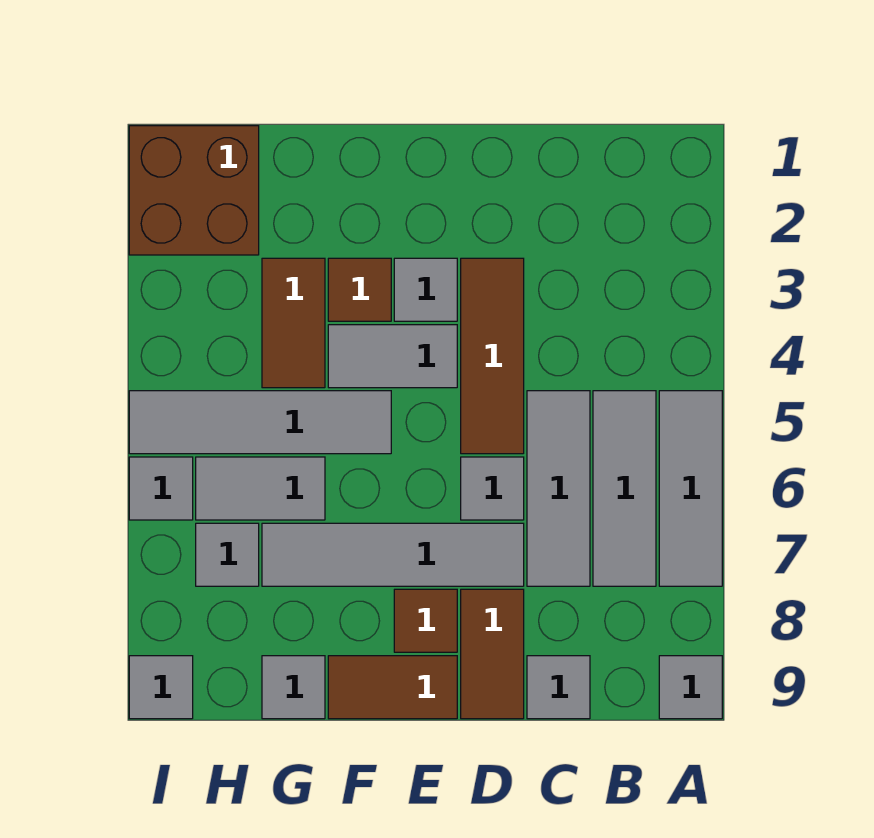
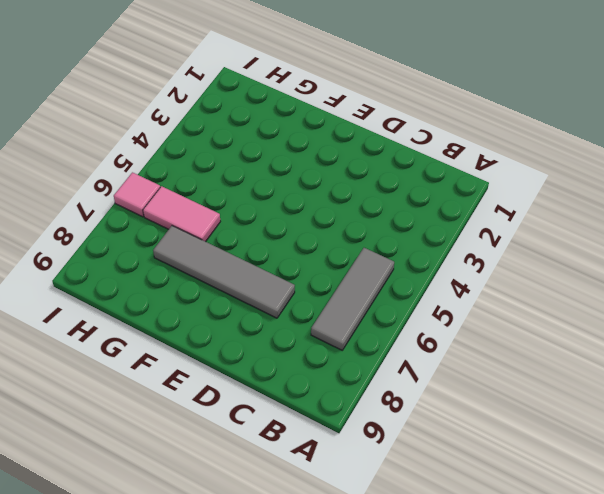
pink 1x2 tile [143,186,220,242] -> grey 1x2 tile [196,457,325,520]
pink 1x1 tile [114,172,160,217] -> grey 1x1 tile [129,457,193,520]
none -> grey 1x3 tile [659,391,722,586]
none -> grey 1x1 tile [659,656,722,719]
none -> grey 1x3 tile [527,391,590,586]

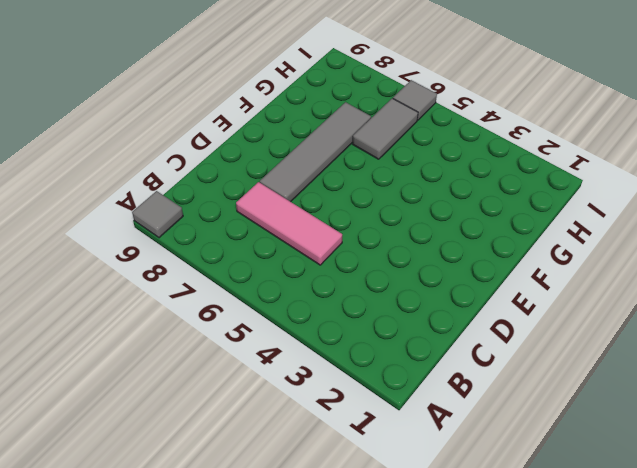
pink 1x3 tile [236,182,342,265] -> grey 1x3 tile [527,391,590,586]
none -> grey 1x3 tile [659,391,722,586]
none -> grey 1x3 tile [593,391,656,586]
none -> grey 1x1 tile [527,656,590,719]

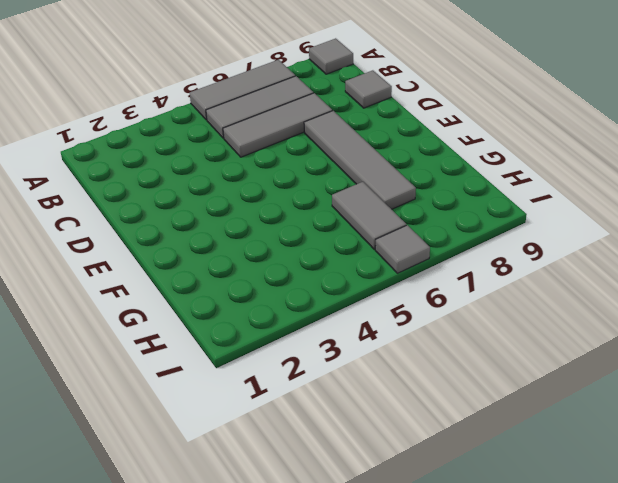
none -> brown 1x3 tile [461,258,524,454]
none -> grey 1x1 tile [461,457,524,520]
none -> brown 1x2 tile [461,589,524,719]

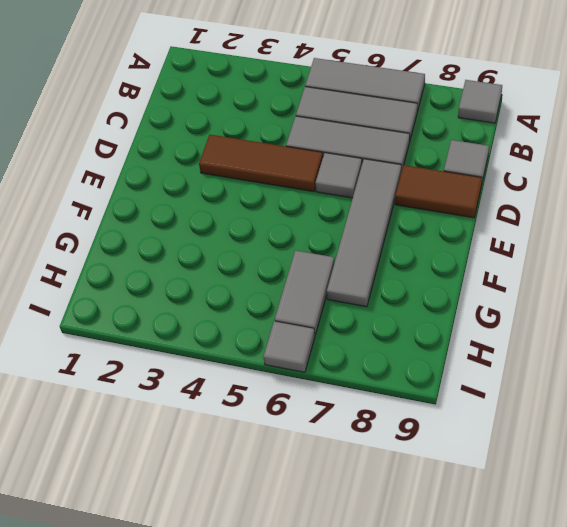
none -> grey 1x1 tile [394,258,457,321]
none -> grey 1x2 tile [328,325,457,388]
none -> brown 1x1 tile [394,589,457,652]

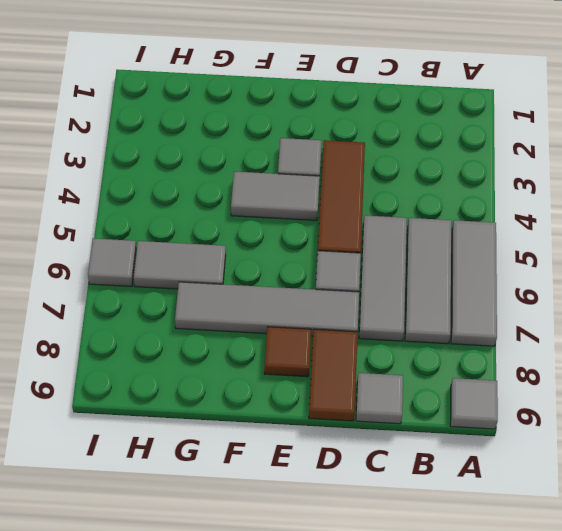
none -> brown 1x2 tile [328,656,457,719]
none -> brown 1x1 tile [328,258,391,321]
none -> grey 1x4 tile [129,391,391,454]

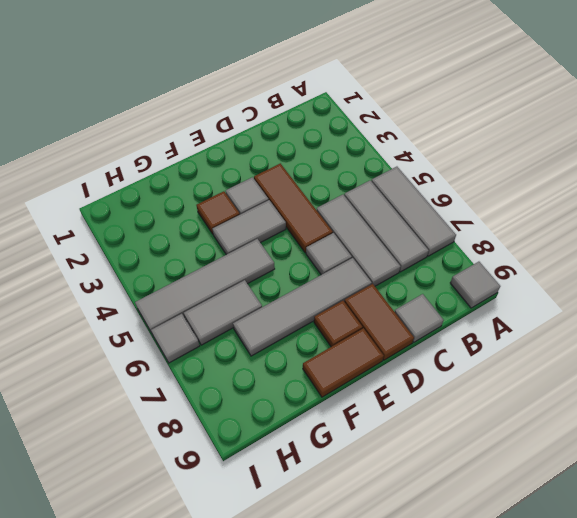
none -> brown 1x2 tile [262,258,325,388]
none -> grey 1x1 tile [262,656,325,719]
none -> brown 2x2 brick [129,126,259,255]

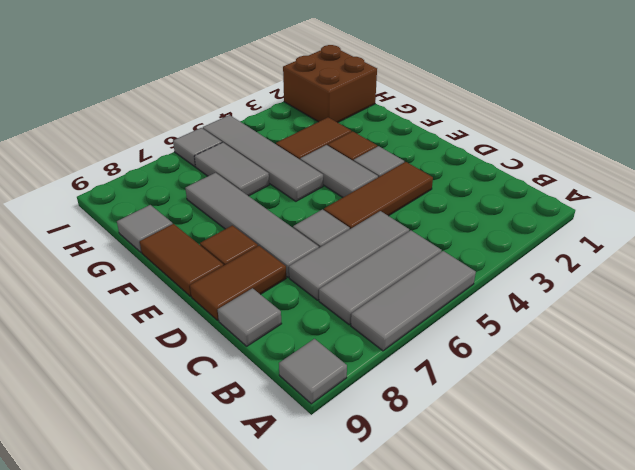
none -> grey 1x1 tile [196,523,259,586]
none -> grey 1x1 tile [129,656,193,719]

